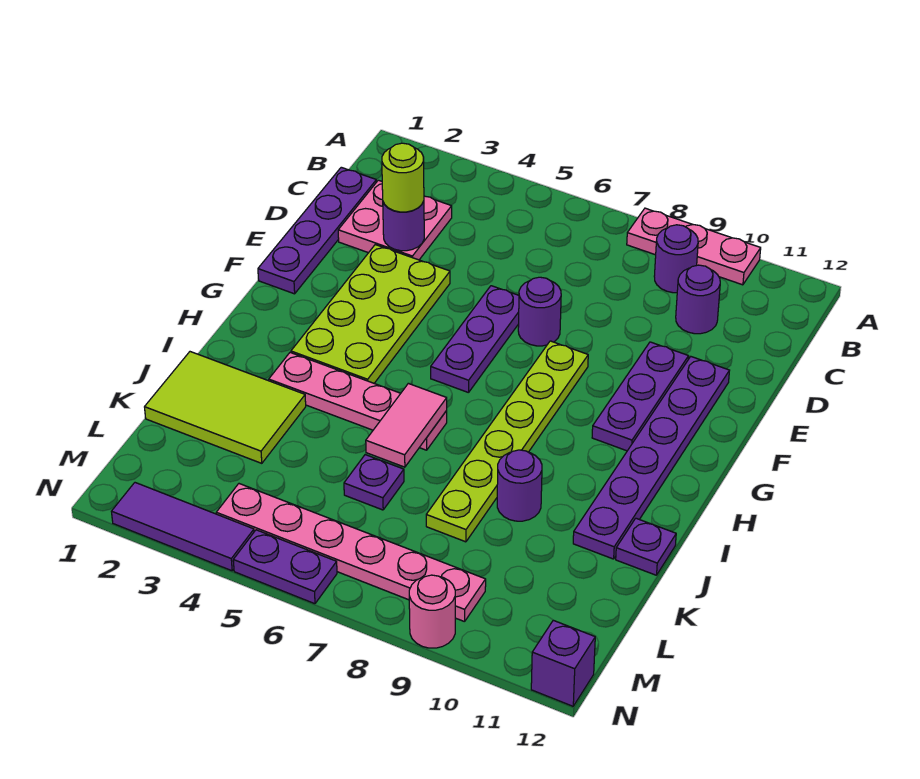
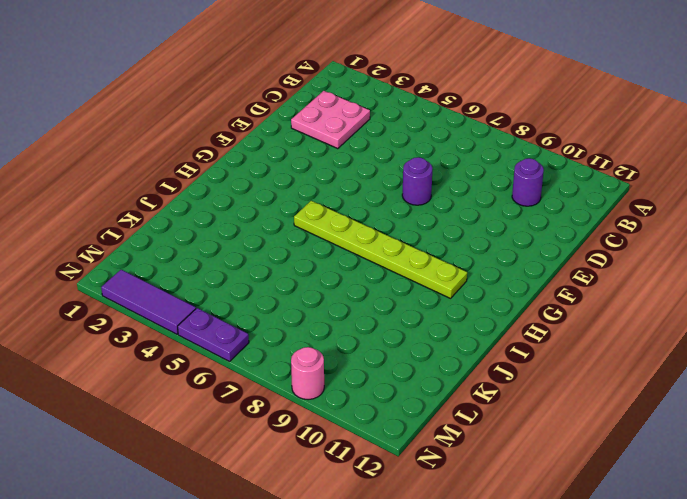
lime 1x6 plate [294,201,467,298] -> lime 1x6 plate turned to [426,341,588,542]
none -> pink 1x3 plate [627,208,761,285]
none -> purple 1x1 round brick [654,225,698,293]
none -> purple 1x4 plate [258,167,376,294]

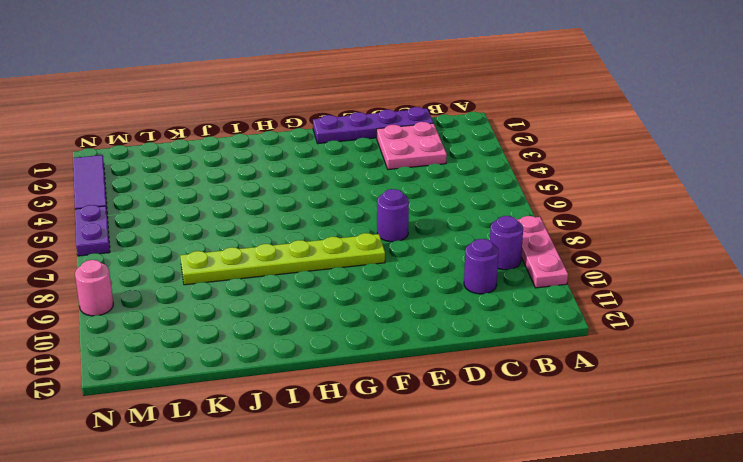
none -> lime 2x4 plate [291,245,450,383]
none -> purple 1x3 plate [431,286,519,393]
none -> purple 1x3 plate [592,342,689,451]

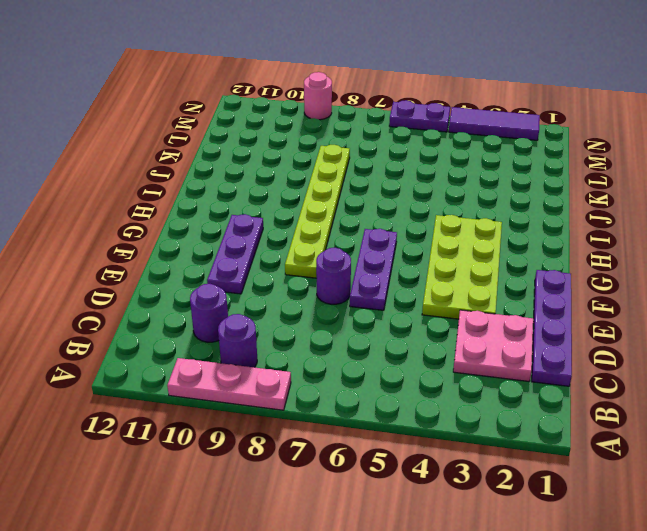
none -> purple 1x6 plate [573,357,730,559]
none -> pink 1x4 plate [269,353,447,450]
none -> lime 2x3 tile [145,352,306,463]

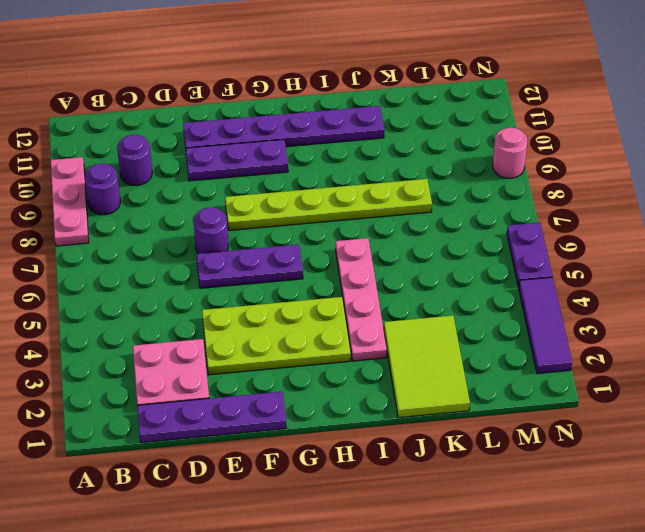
none -> purple 1x1 round brick [497,450,542,521]
none -> purple 1x1 plate [616,518,676,575]
none -> purple 1x1 plate [344,455,404,510]

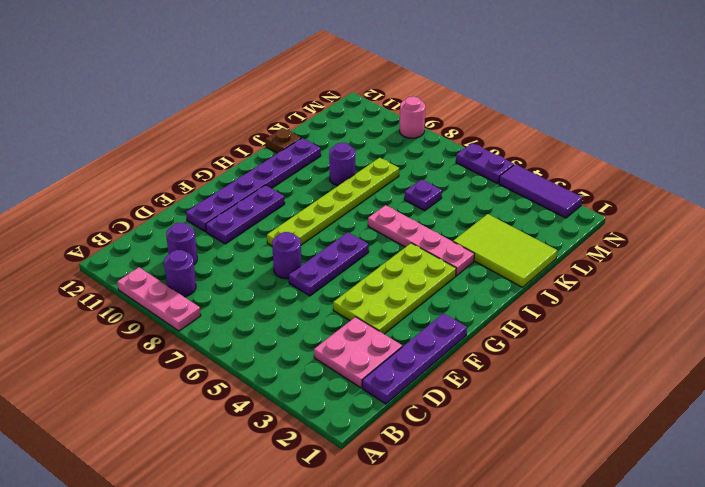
brown 1x1 plate [266,128,301,153] -> purple 1x1 plate [616,518,676,575]
none -> pink 1x6 plate [216,484,486,622]
none -> purple 1x1 brick [531,620,595,706]
none -> purple 1x1 round brick [383,201,424,251]

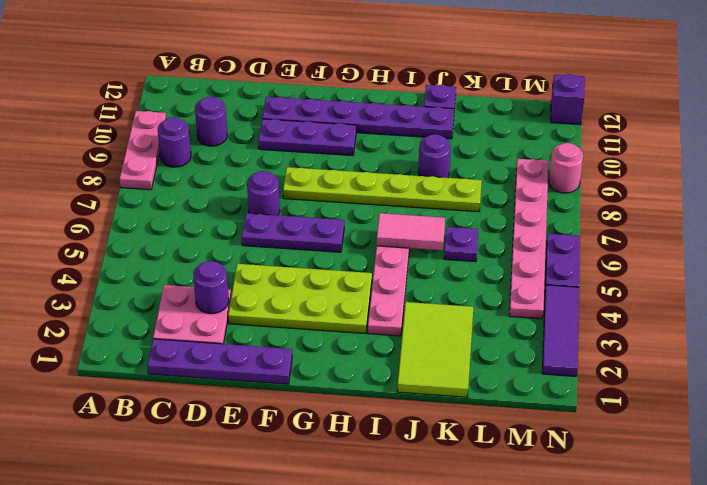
none -> lime 1x1 round brick [382,143,424,212]

